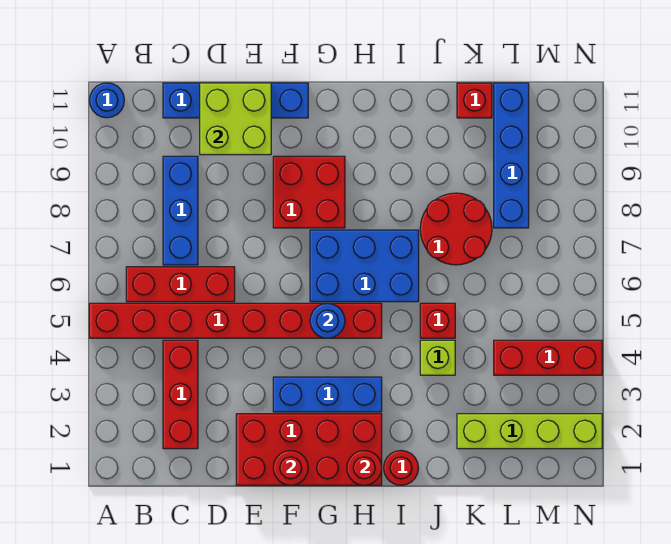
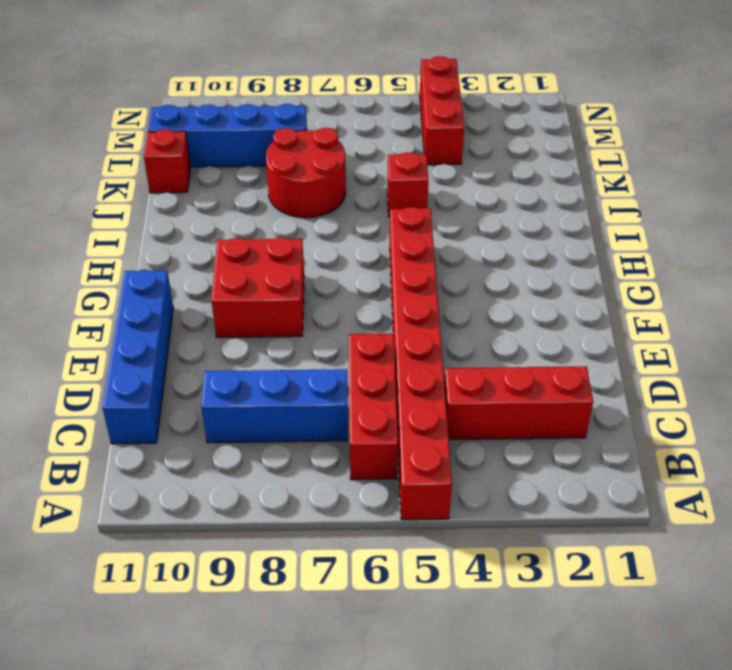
none -> blue 1x1 round brick [89,83,124,118]
none -> red 2x4 brick [236,414,382,485]
none -> blue 1x3 brick [273,377,382,412]

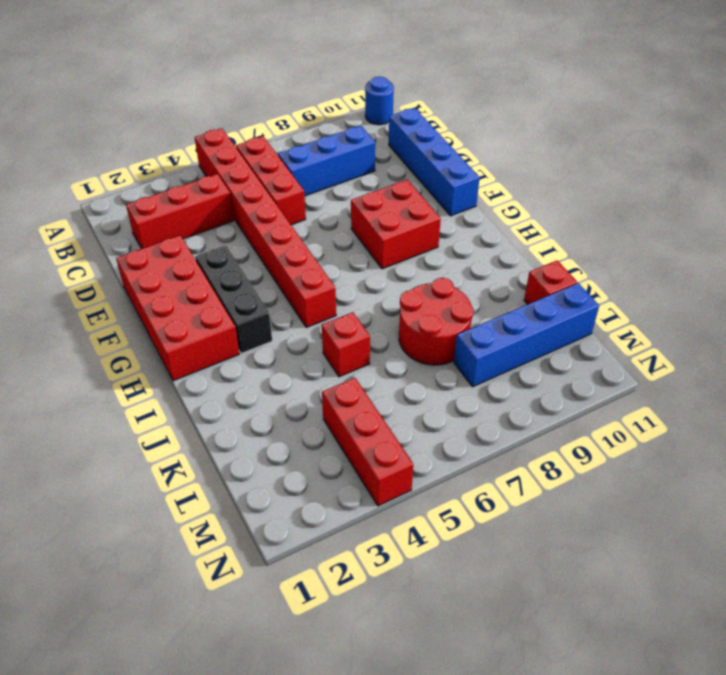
black 1x3 brick [195,245,272,354] -> blue 1x3 brick [273,377,382,412]
none -> blue 2x3 brick [310,230,419,302]
none -> red 1x1 round brick [384,451,418,485]
none -> lime 1x1 brick [420,340,455,375]

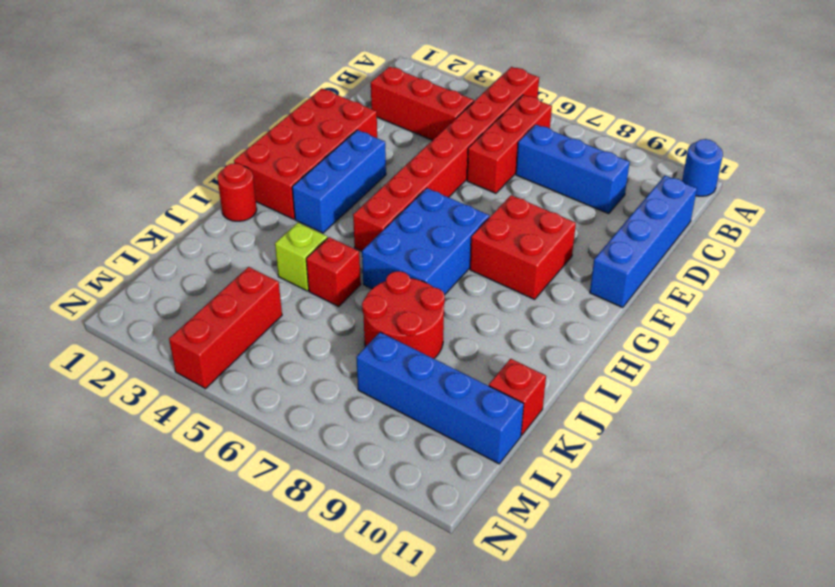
none -> lime 1x4 brick [457,414,602,449]
none -> lime 2x2 brick [200,83,271,155]
none -> red 1x1 round brick [273,450,308,485]

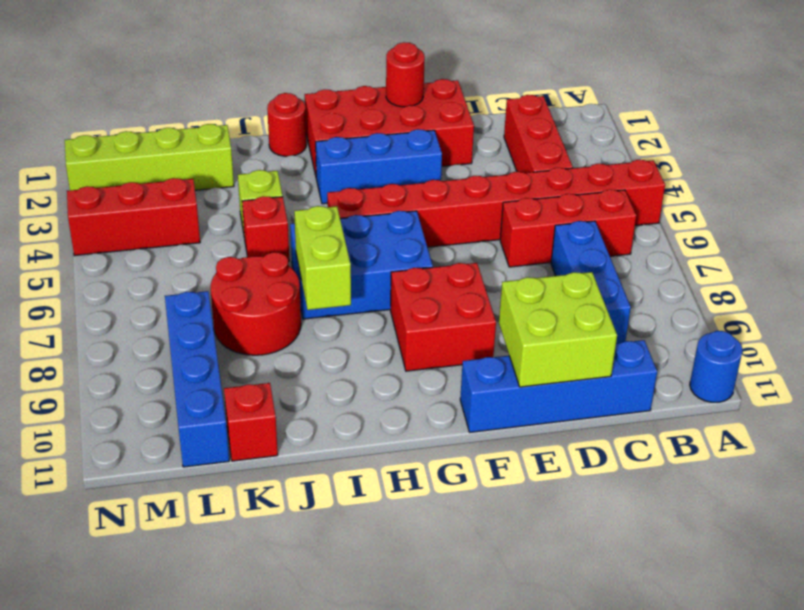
lime 1x2 brick [294,206,351,310] -> none
none -> blue 1x1 round brick [310,303,345,338]
none -> red 1x1 round brick [347,450,382,485]

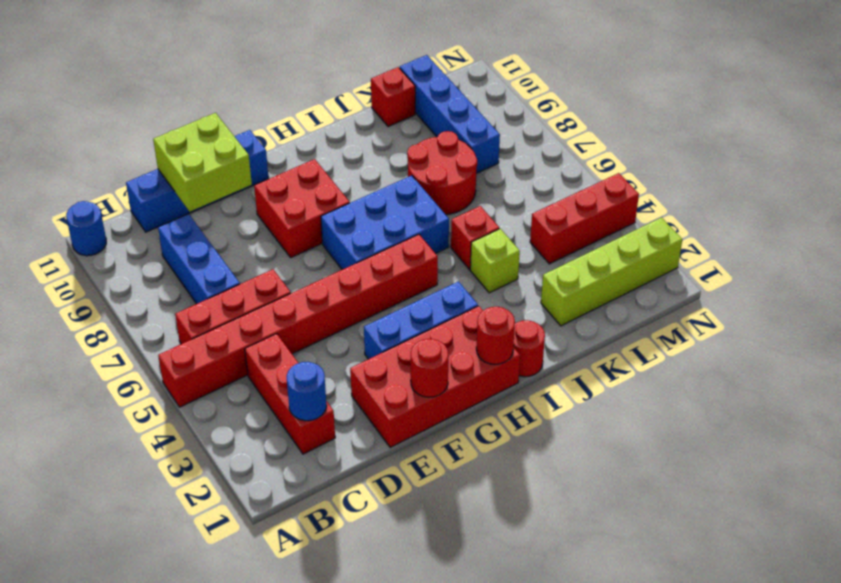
blue 1x1 round brick [287,362,327,421] -> blue 1x1 round brick moved to [310,303,345,338]

